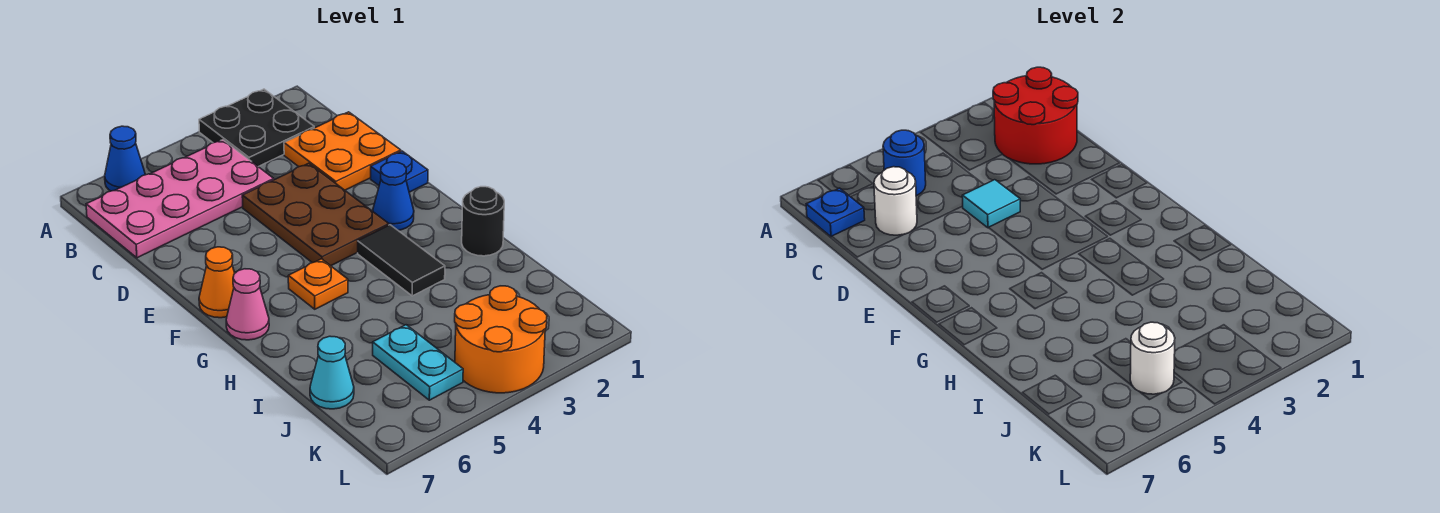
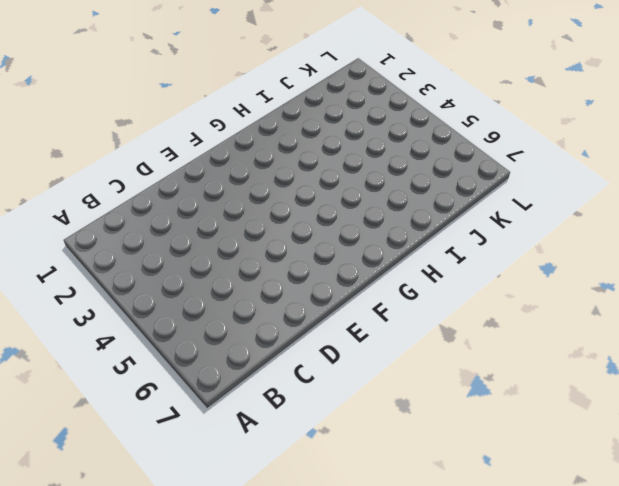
none -> black 2x2 plate [199,89,314,167]
none -> blue 1x1 cone [105,126,145,191]
none -> pink 2x4 plate [86,140,274,258]

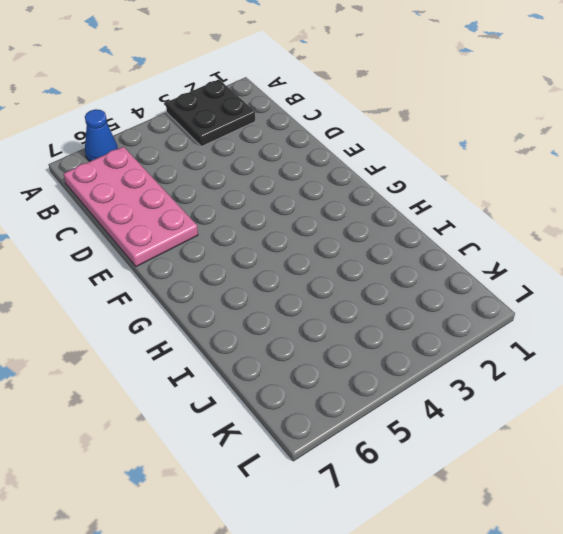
pink 2x4 plate [64,147,198,267] -> pink 2x4 plate turned to [86,140,274,258]
none -> orange 2x2 plate [284,112,401,190]
none -> brown 2x3 plate [242,163,389,266]
none -> blue 1x1 plate [371,151,428,192]

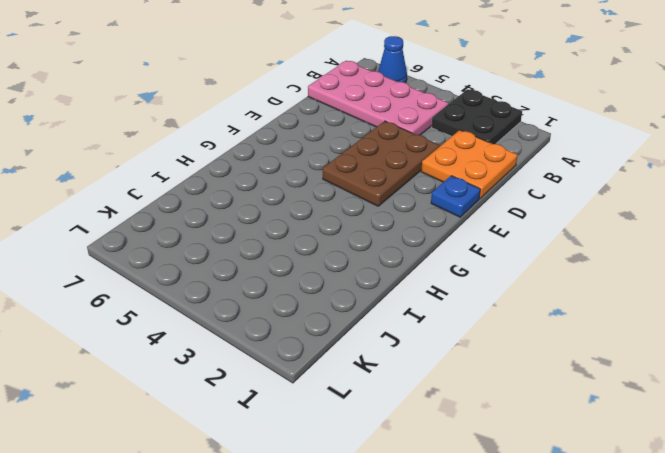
none -> blue 1x1 cone [373,162,414,230]
none -> orange 1x1 cone [199,247,235,318]
none -> black 1x2 tile [358,225,445,296]

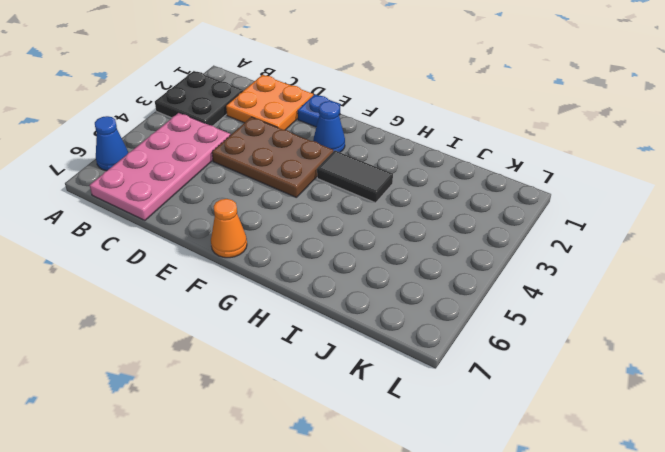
none -> orange 1x1 plate [288,259,348,309]
none -> pink 1x1 cone [226,269,269,340]
none -> black 1x1 round brick [462,187,504,256]

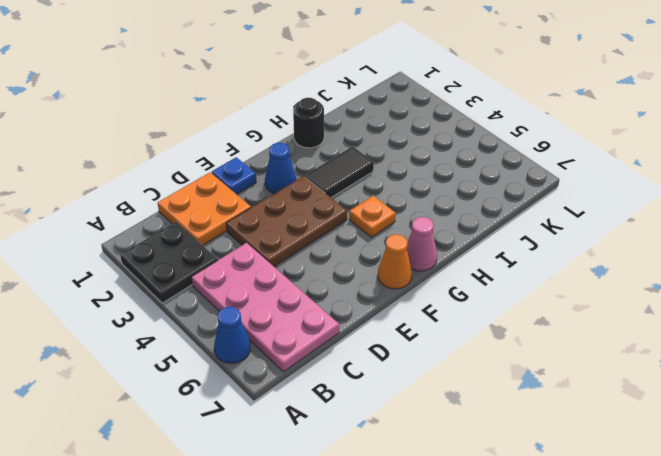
none -> cyan 1x2 plate [373,325,463,400]
none -> cyan 1x1 cone [310,336,354,409]
none -> orange 2x2 round brick [455,286,547,393]

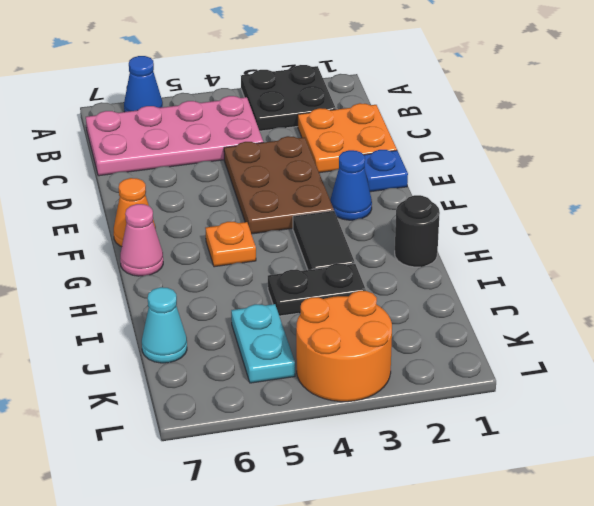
black 1x2 plate [268,263,366,316] -> none
none -> red 2x2 round brick [993,67,1078,164]
none -> blue 1x1 round brick [883,130,926,196]
none -> blue 1x1 plate [806,188,865,237]

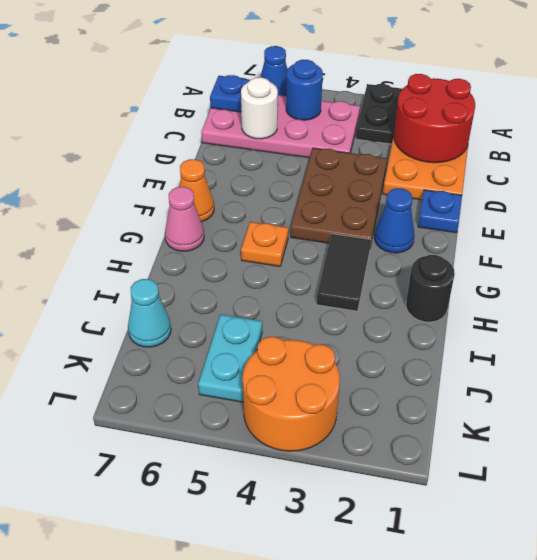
none -> cyan 1x1 tile [962,180,1020,228]
none -> white 1x1 round brick [1130,322,1175,394]

